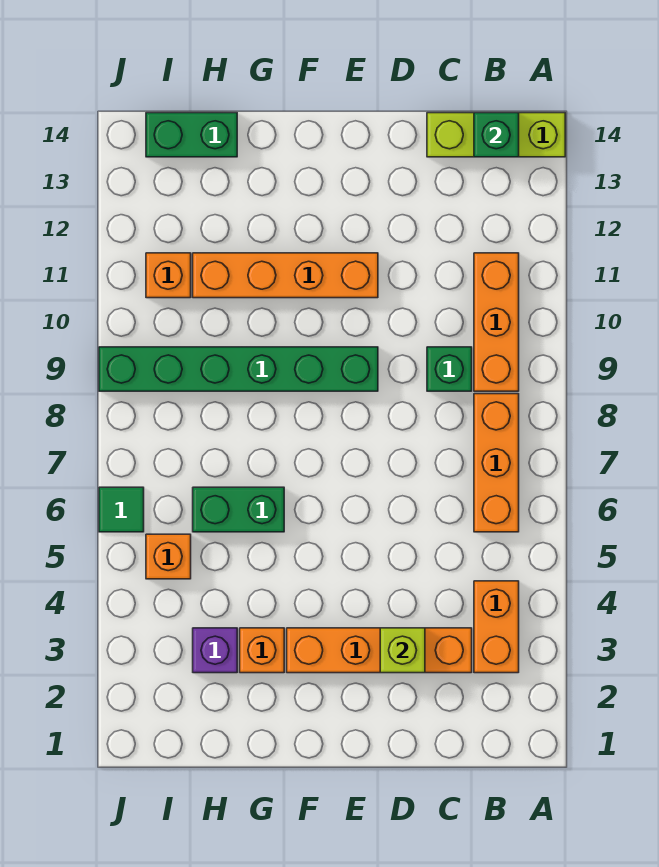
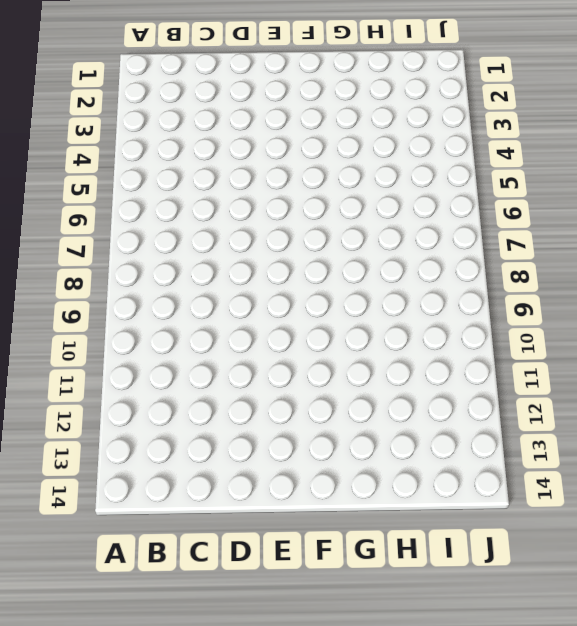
none -> lime 1x3 brick [427,113,565,157]
none -> orange 1x2 brick [474,581,519,673]
none -> orange 1x3 brick [474,394,519,532]

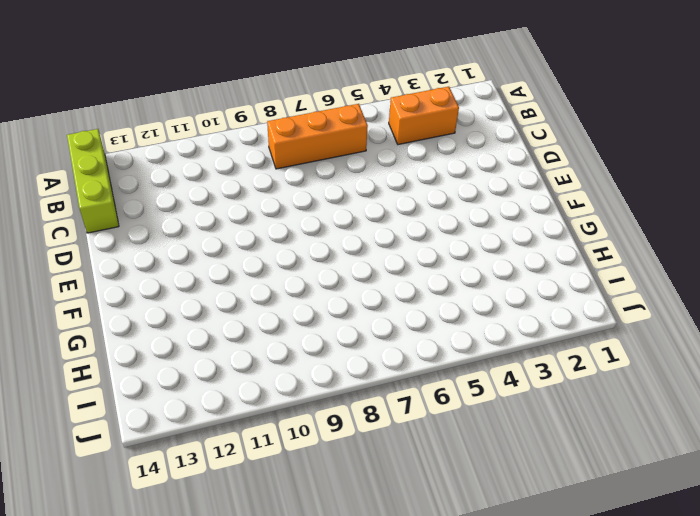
none -> orange 1x3 brick [474,253,519,391]
none -> orange 1x4 brick [287,628,472,673]
none -> green 1x1 brick [427,347,472,391]

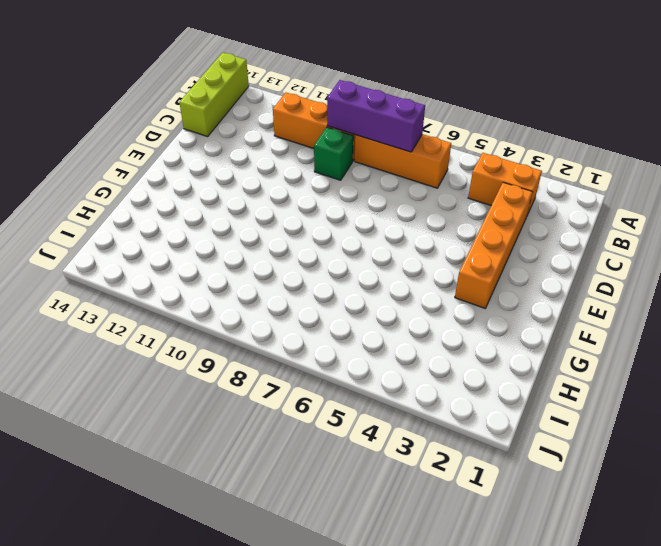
purple 1x3 brick [327,80,425,152] -> none
none -> green 1x6 brick [99,347,378,391]
none -> orange 1x4 brick [193,253,378,298]
none -> orange 1x1 brick [240,628,284,673]

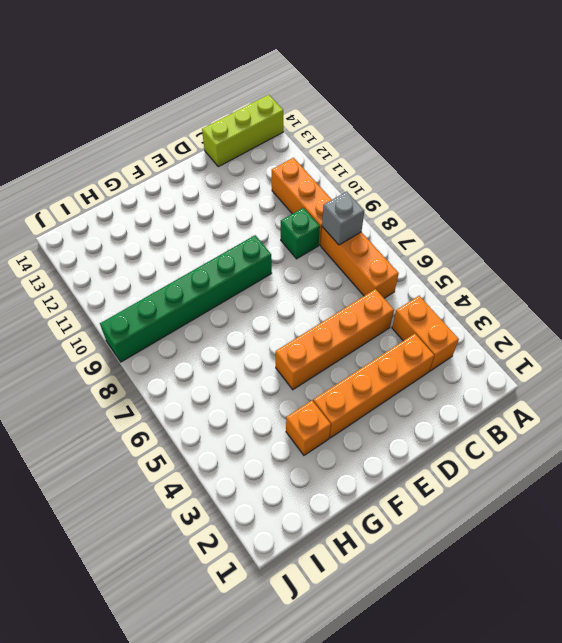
grey 1x1 brick [322,192,364,245] -> none
orange 1x4 brick [276,289,394,390] -> orange 1x4 brick moved to [193,253,378,298]
none -> green 1x2 brick [193,487,284,532]
none -> purple 1x1 brick [193,628,237,673]
none -> green 1x2 brick [146,113,237,157]

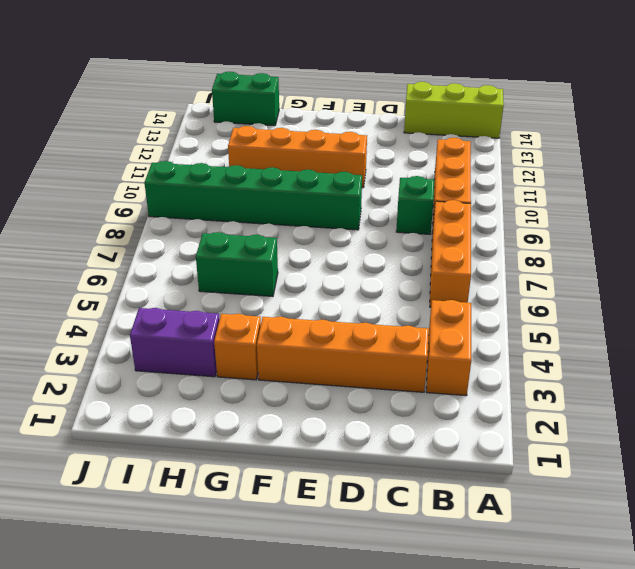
purple 1x2 brick [130,308,220,377] -> purple 1x1 brick [193,628,237,673]
none -> orange 1x1 brick [146,534,191,579]
none -> orange 1x1 brick [146,253,191,298]
none -> green 1x1 tile [99,487,144,532]

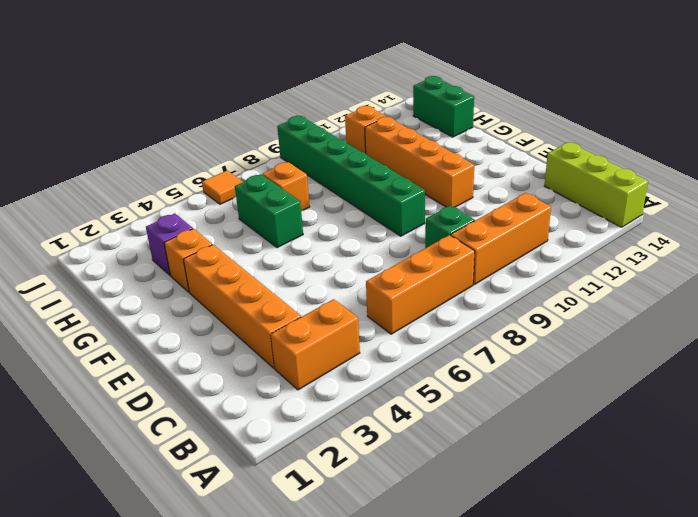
orange 1x1 brick [263,162,310,211] -> orange 1x1 brick moved to [146,534,191,579]
orange 1x1 tile [202,171,243,204] -> green 1x1 tile [99,487,144,532]
none -> green 1x1 brick [474,113,519,157]
none -> lime 1x1 brick [380,628,425,673]

